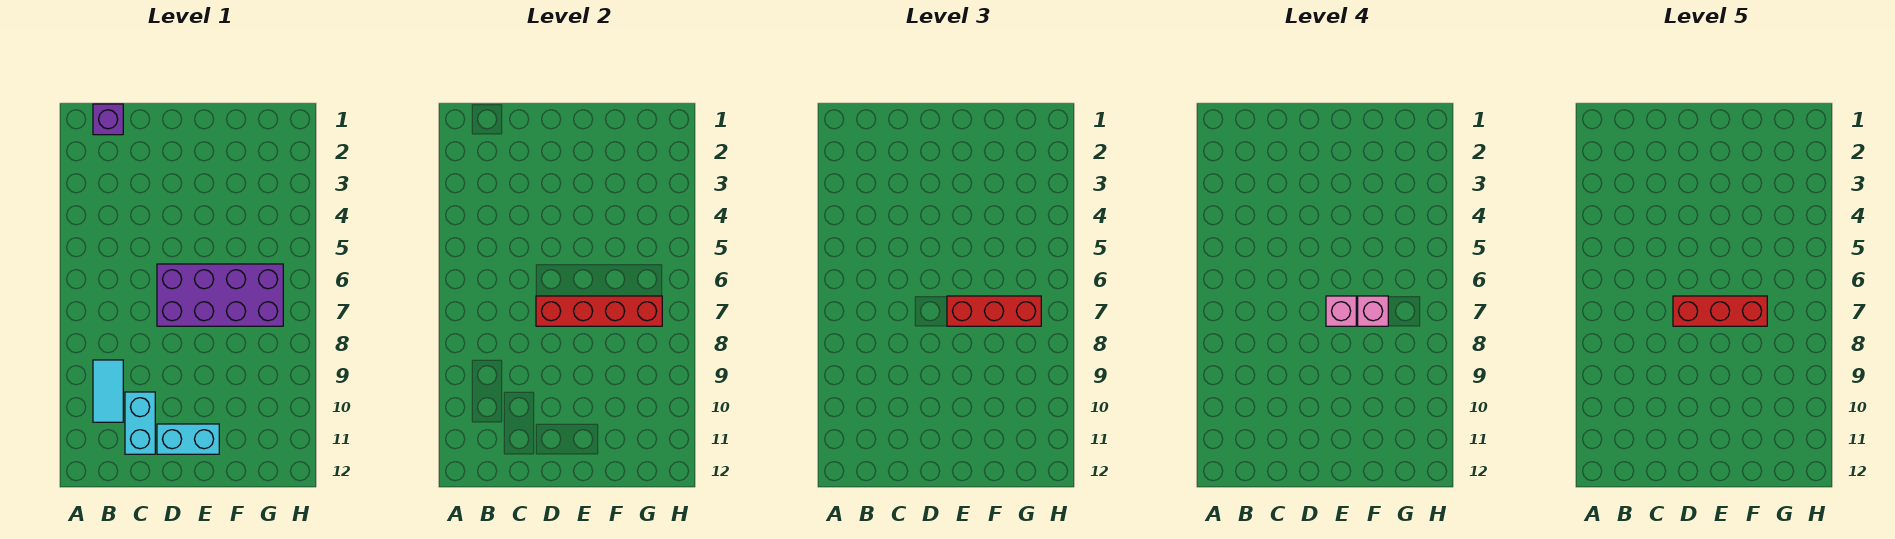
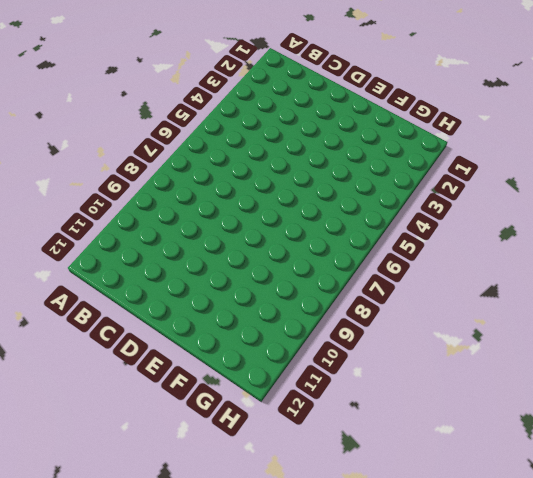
none -> purple 1x1 brick [93,104,123,135]
none -> cyan 1x2 tile [93,360,123,422]

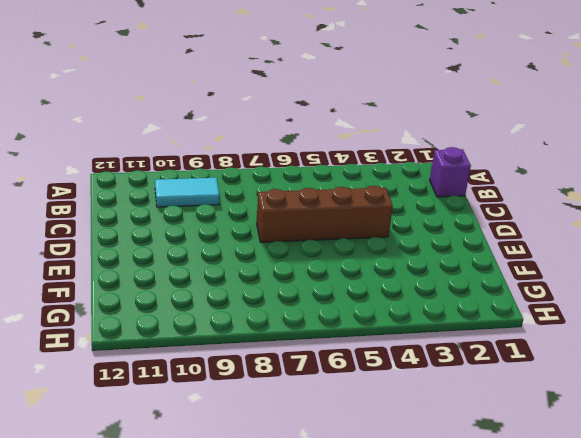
brown 1x4 brick [257,186,393,242] -> purple 2x4 brick [157,264,283,326]
none -> cyan 1x2 brick [125,392,155,454]
none -> cyan 1x2 brick [157,424,219,454]

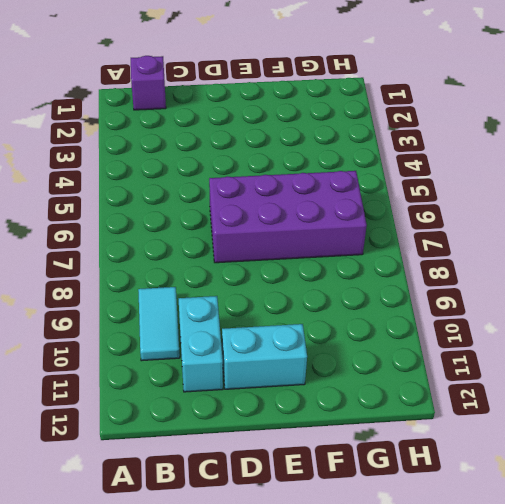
none -> red 1x4 brick [536,296,662,326]
none -> red 1x3 brick [947,296,1041,326]

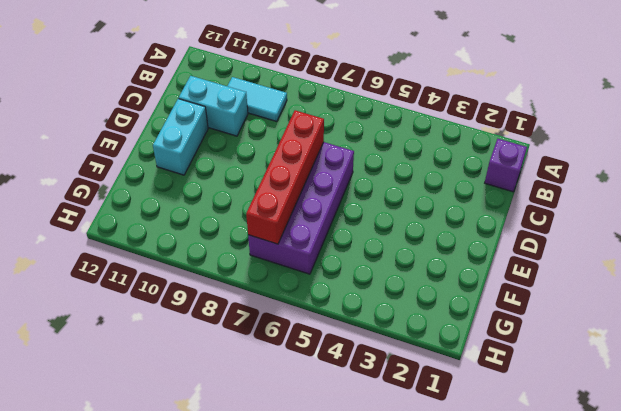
none -> red 1x3 brick [947,296,1041,326]
none -> pink 1x1 brick [1326,296,1356,326]

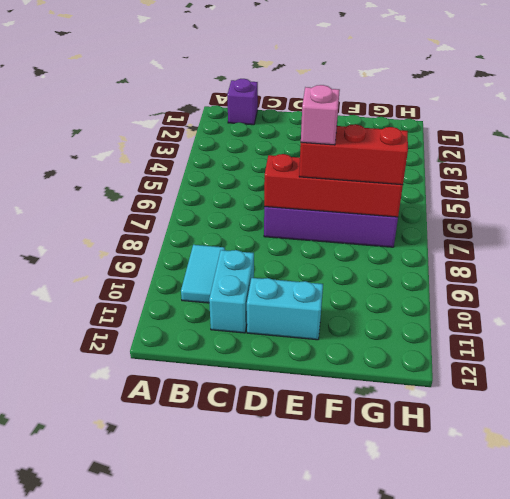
none -> pink 1x1 brick [1358,296,1388,326]
none -> red 1x3 brick [1673,296,1767,326]

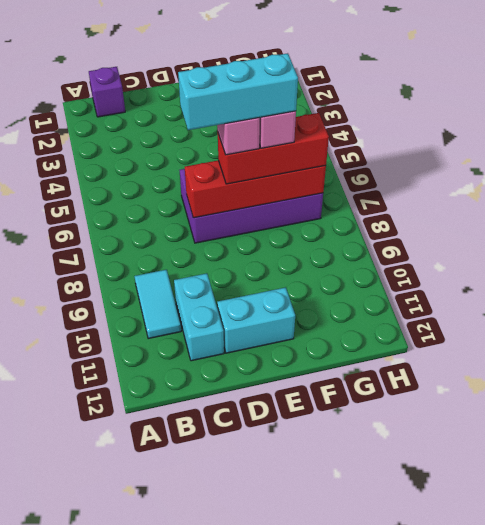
cyan 1x3 brick [178,53,298,130] -> red 1x3 brick [1673,296,1767,326]

